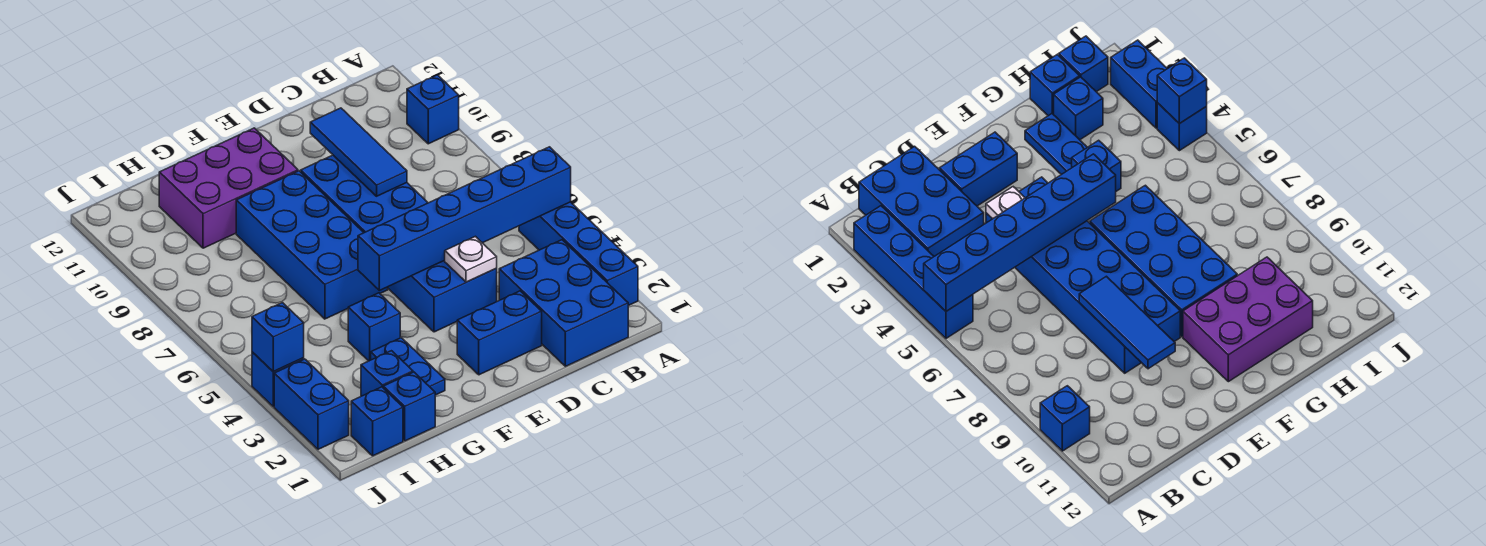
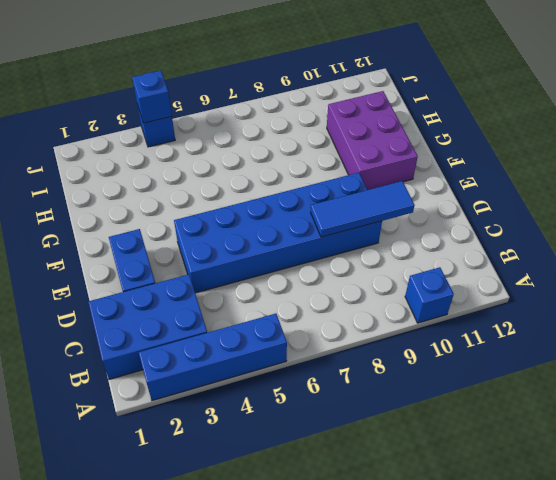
none -> blue 2x4 brick [236,171,388,319]
none -> blue 1x2 plate [371,338,445,395]
none -> blue 1x1 brick [348,293,400,361]

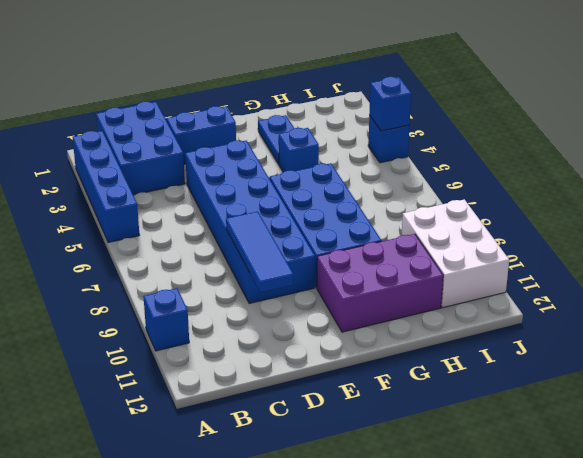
white 2x3 brick [402,199,509,308] -> none
none -> blue 1x1 brick [383,372,435,441]
none -> blue 1x1 brick [361,351,413,396]
none -> blue 1x1 brick [351,387,403,456]

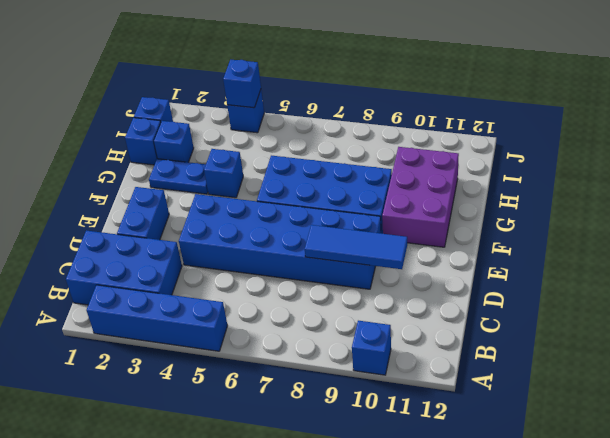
none -> blue 1x2 brick [274,359,349,449]
none -> blue 1x6 brick [358,147,571,290]
none -> white 1x1 plate [445,236,497,282]

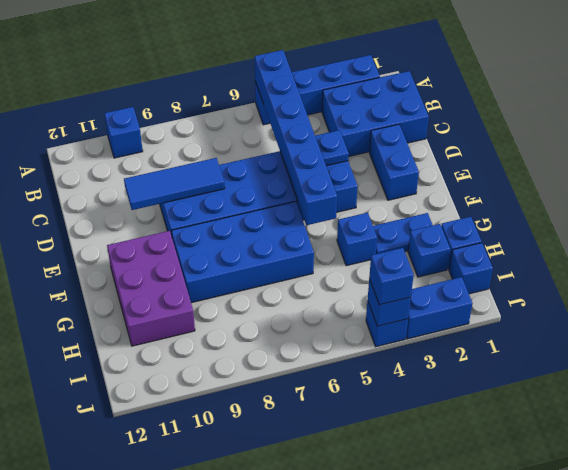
blue 1x1 plate [315,130,349,166] -> white 1x1 plate [445,236,497,282]
blue 1x1 brick [369,248,414,305] -> none

